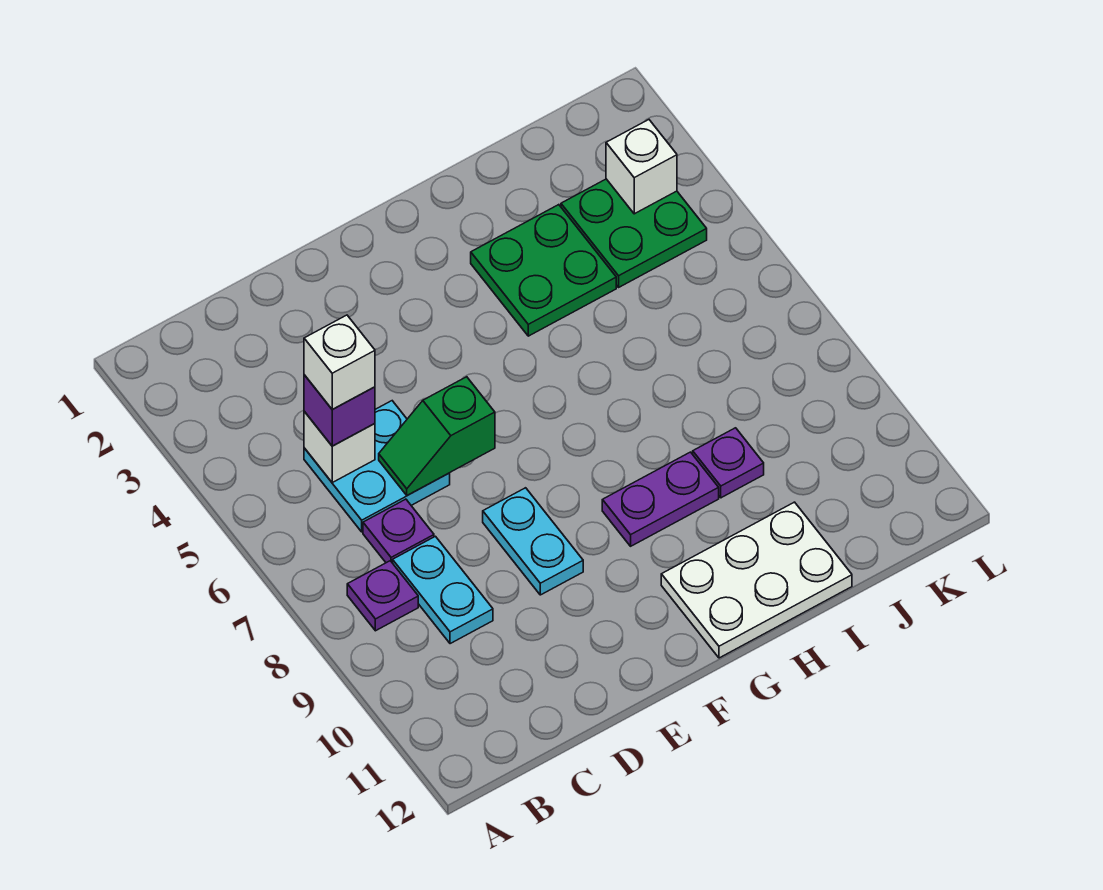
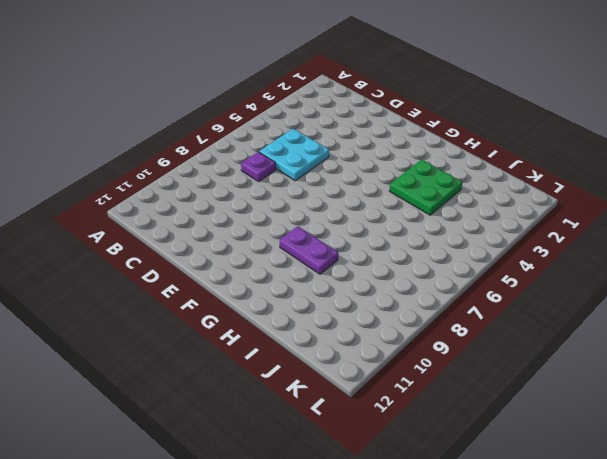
none -> purple 1x1 plate [347,561,418,631]
none -> cyan 1x2 plate [393,536,493,644]
none -> cyan 1x2 plate [483,488,583,595]

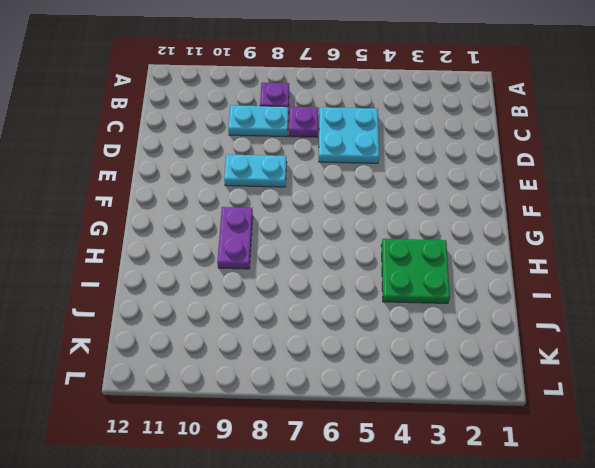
none -> white 2x3 plate [661,502,852,658]
none -> purple 1x1 plate [693,428,764,498]
none -> green 2x2 plate [561,179,707,287]

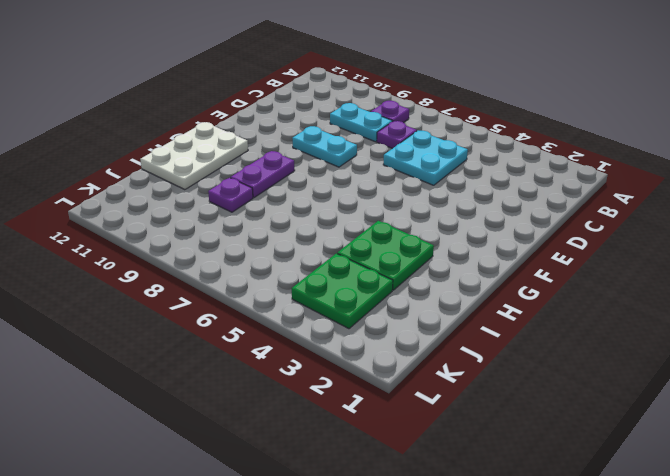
none -> white 1x1 brick [304,412,375,482]
none -> green 1x2 slope [379,377,495,496]
none -> white 1x1 brick [606,120,677,214]

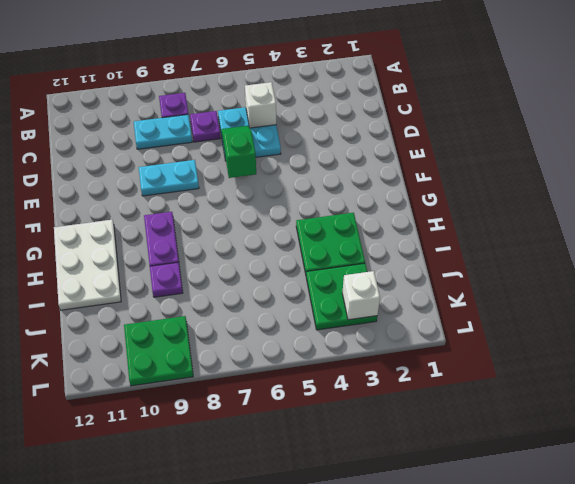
green 2x2 plate [124,316,193,386] -> none
none -> purple 1x1 brick [304,375,375,446]
none -> white 1x1 brick [304,315,375,409]

